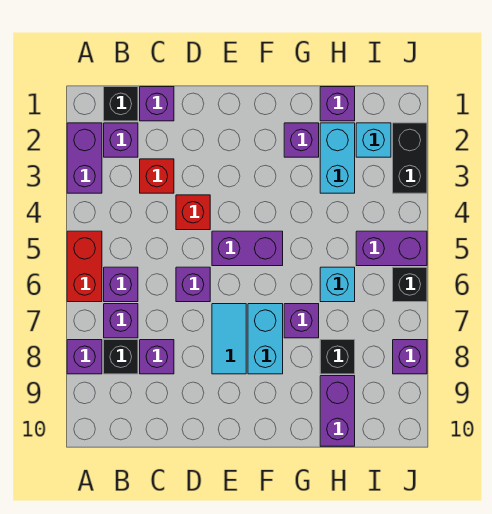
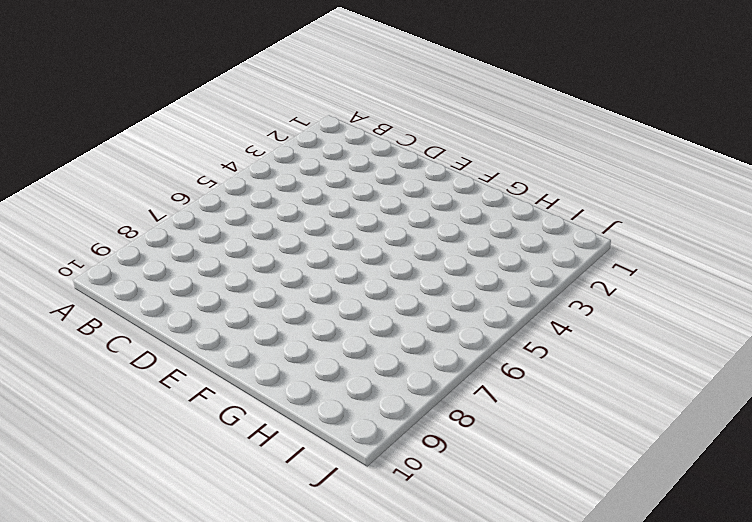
none -> purple 1x2 brick [67,123,102,193]
none -> red 1x2 brick [67,231,102,302]
none -> purple 1x1 brick [67,340,102,374]

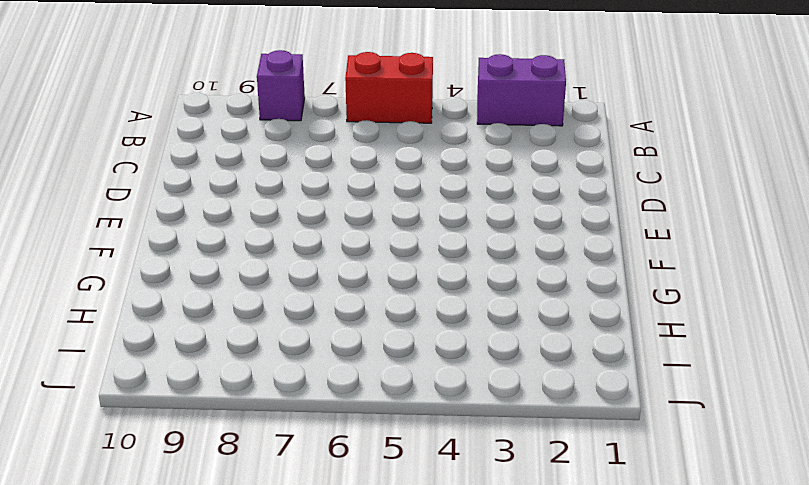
none -> black 1x1 brick [104,87,138,121]
none -> purple 1x1 brick [104,123,138,157]
none -> purple 1x1 brick [104,267,138,302]

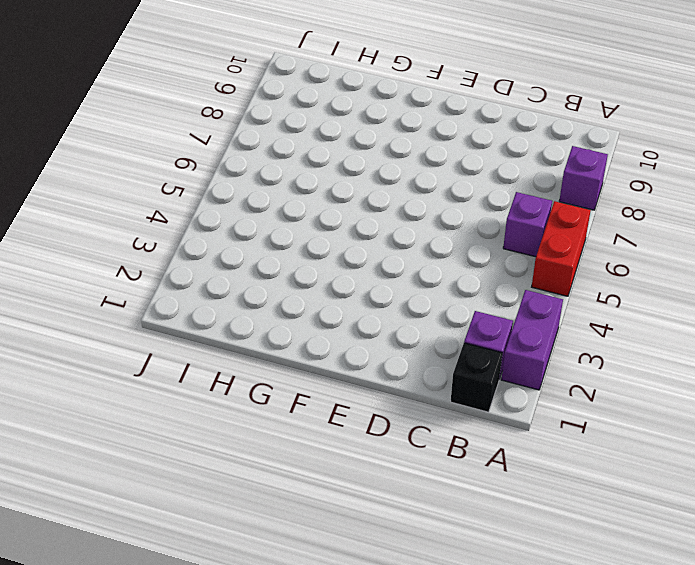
none -> purple 1x1 brick [104,304,138,338]
none -> black 1x1 brick [104,340,138,374]
none -> purple 1x1 brick [140,87,174,121]

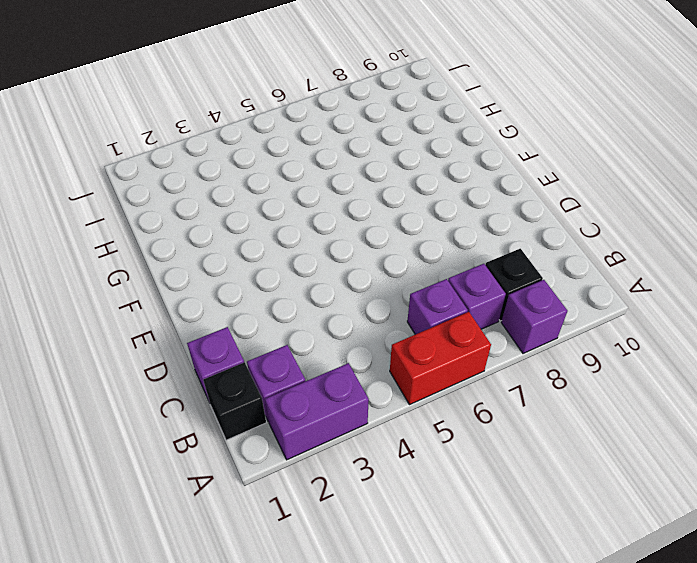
none -> red 1x1 brick [140,159,174,193]
none -> purple 1x1 brick [140,340,174,374]
none -> red 1x1 brick [176,195,210,230]

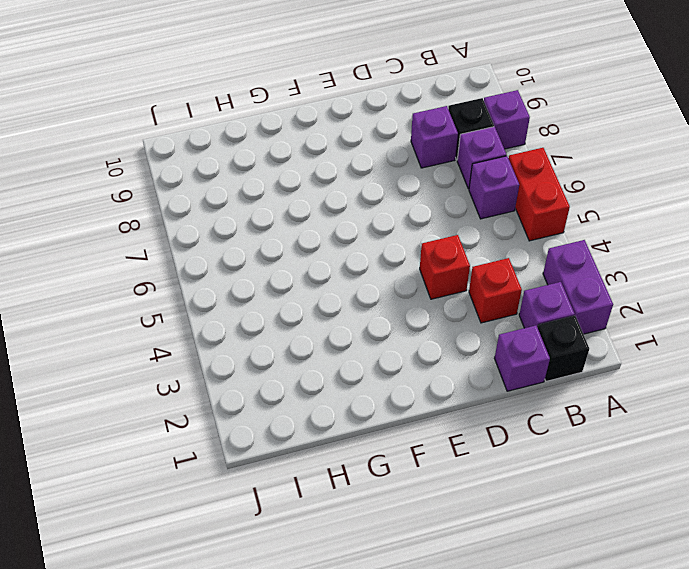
none -> purple 1x1 brick [176,267,210,302]
none -> purple 1x2 brick [212,231,283,266]
none -> cyan 1x2 tile [212,304,246,374]

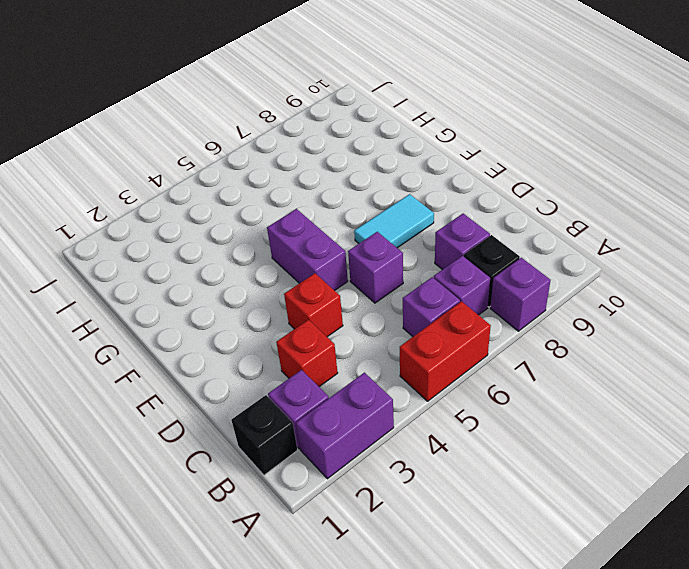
none -> purple 1x1 brick [140,87,174,121]
none -> cyan 1x2 brick [248,304,283,374]
none -> purple 1x1 brick [284,123,319,157]

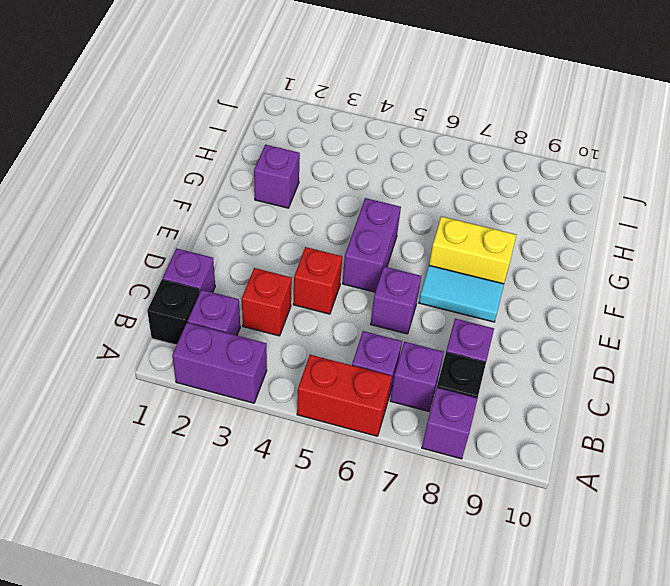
yellow 1x2 brick [429,216,516,284] -> cyan 1x2 brick [248,304,283,374]
none -> purple 1x1 brick [284,304,319,338]
none -> purple 1x1 brick [320,87,355,121]
none -> cyan 1x2 brick [320,123,355,193]

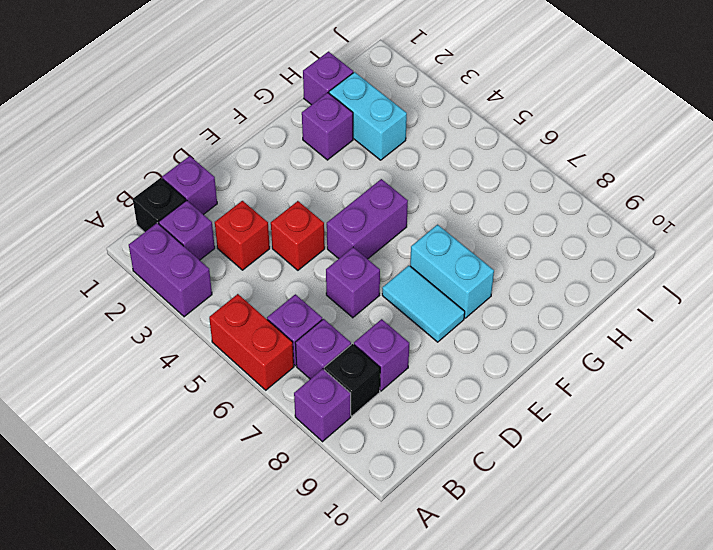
none -> purple 1x1 brick [284,304,319,338]
none -> cyan 1x1 brick [320,267,355,302]
none -> black 1x1 brick [320,340,355,374]

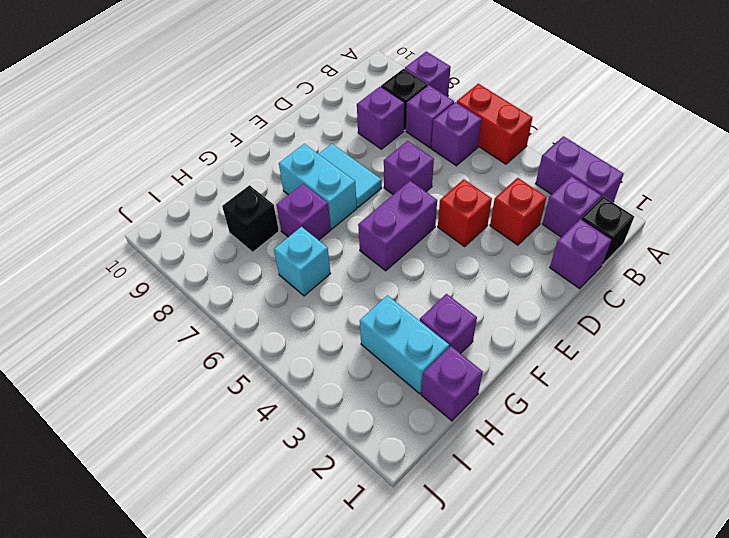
none -> purple 1x2 brick [320,376,355,446]
none -> cyan 1x1 brick [356,123,391,157]
none -> purple 1x2 brick [356,231,427,266]

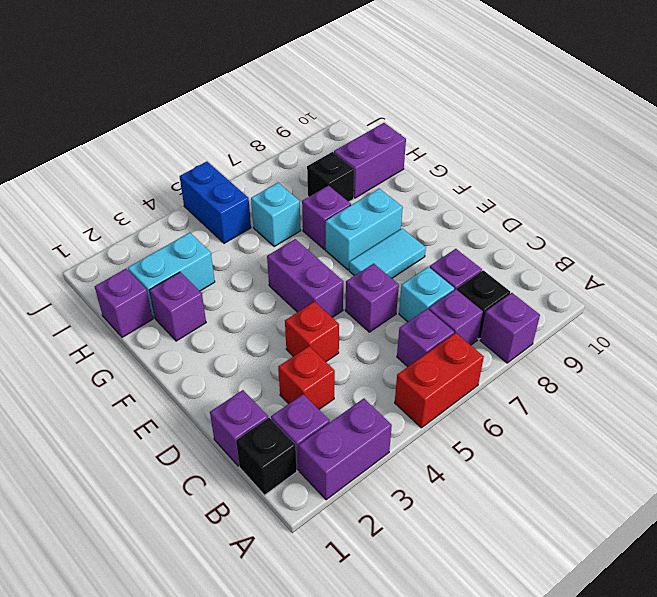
cyan 1x1 brick [399,267,454,322] -> cyan 1x1 brick moved to [356,123,391,157]
blue 1x2 brick [180,162,251,243] -> purple 1x2 brick [356,231,427,266]
none -> black 1x2 brick [393,123,427,193]
none -> black 1x1 brick [393,267,427,302]
none -> purple 1x1 brick [393,340,427,374]

